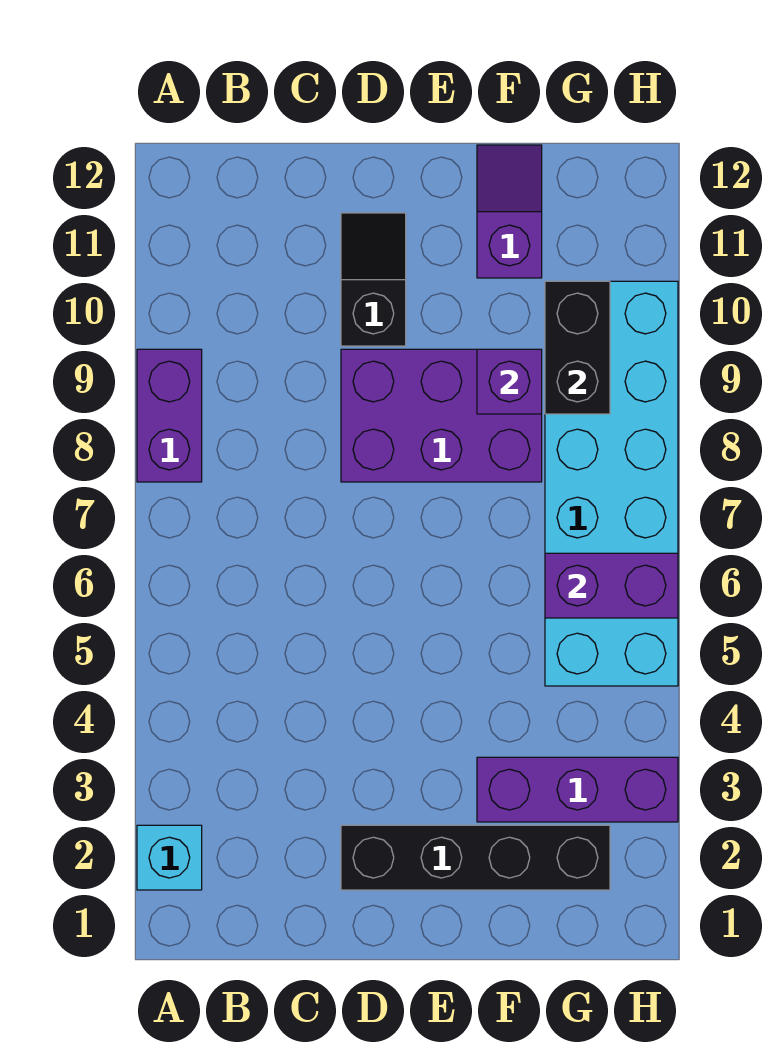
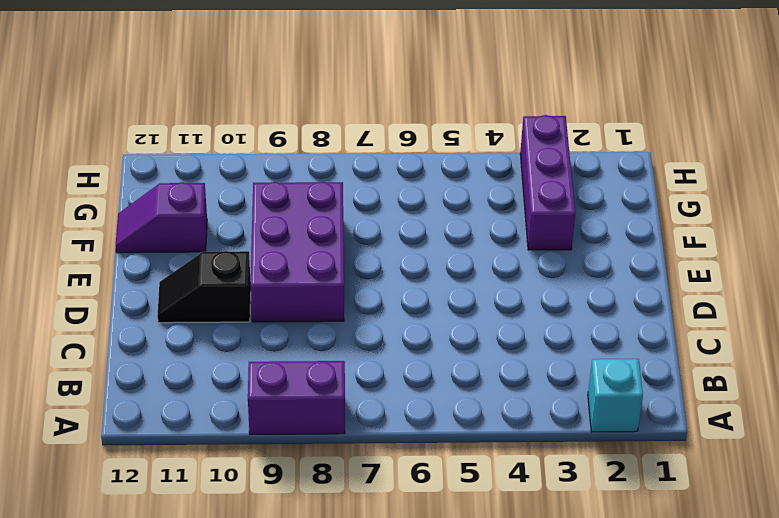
none -> black 1x4 brick [341,825,610,890]
none -> cyan 2x6 brick [545,281,678,686]

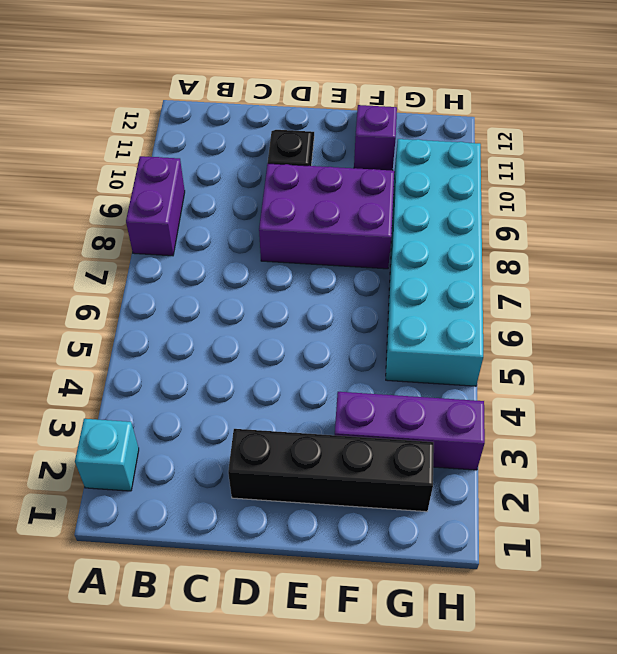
none -> purple 1x1 brick [477,349,542,414]
none -> purple 1x2 brick [545,553,678,618]

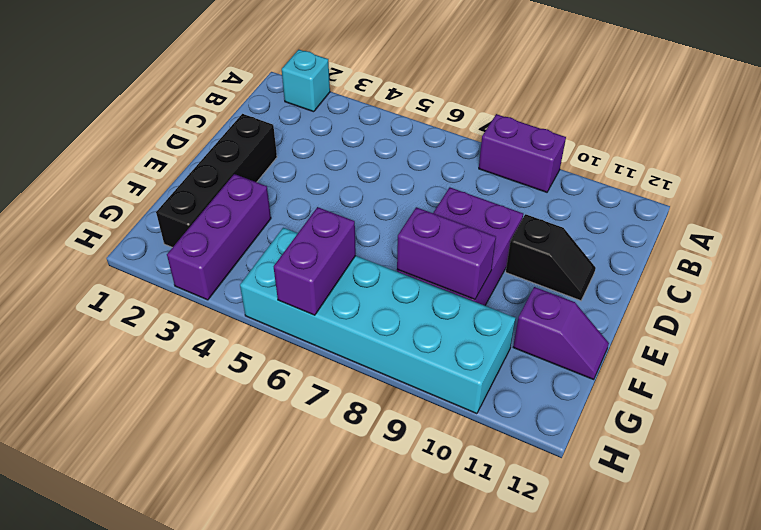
purple 1x2 brick [397,207,496,300] -> purple 1x1 brick [477,349,542,414]
none -> black 1x2 brick [545,281,610,414]

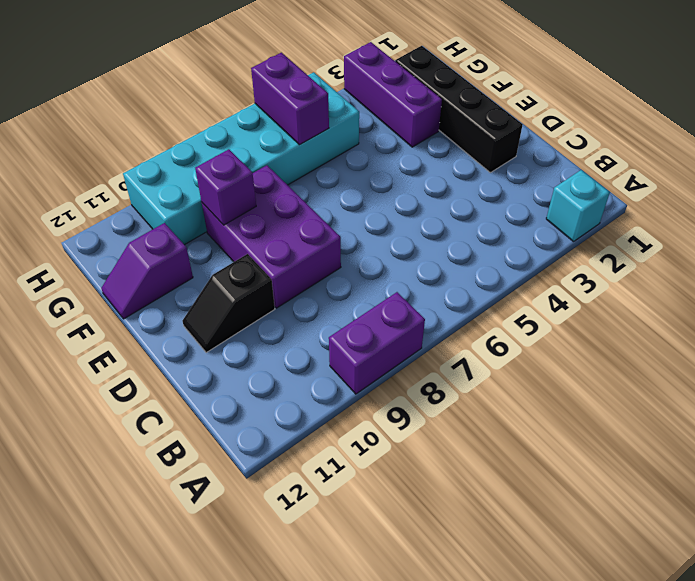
none -> black 1x2 brick [545,281,610,414]

